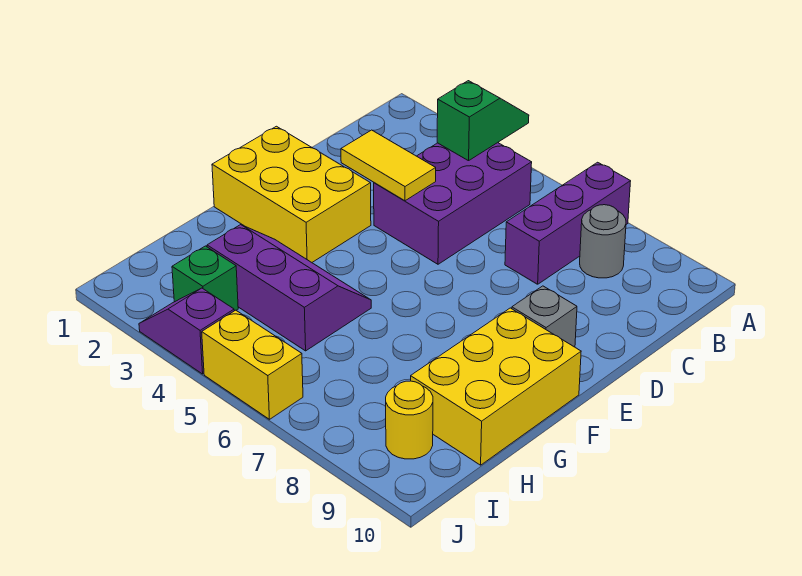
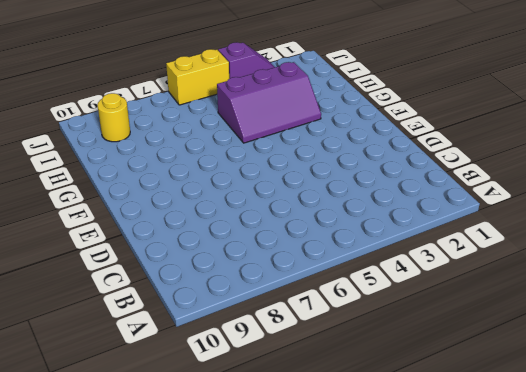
none -> purple 1x3 brick [505,162,631,284]
none -> purple 2x3 brick [374,143,532,264]
none -> grey 1x1 round brick [580,205,626,278]

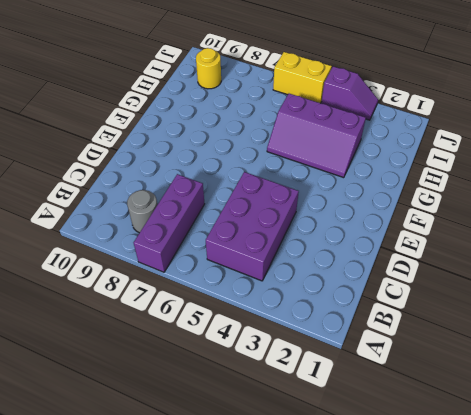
none -> yellow 2x3 brick [212,126,371,262]
none -> grey 1x1 brick [512,286,577,347]
none -> yellow 2x3 brick [411,308,581,465]

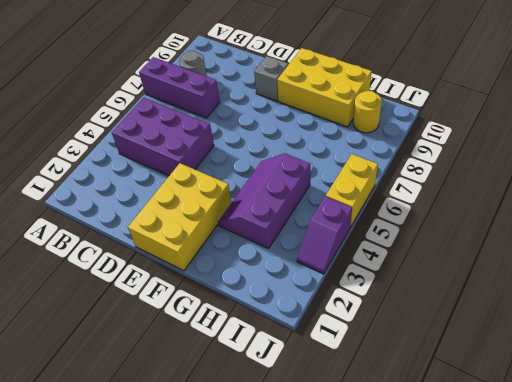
none -> green 1x1 brick [172,246,238,311]
none -> green 1x2 slope [437,81,529,161]
none -> yellow 1x2 tile [341,130,436,201]

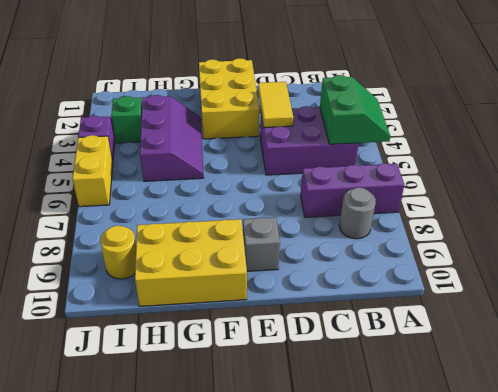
green 2x2 slope [320,75,390,144] -> green 1x2 slope [437,81,529,161]

